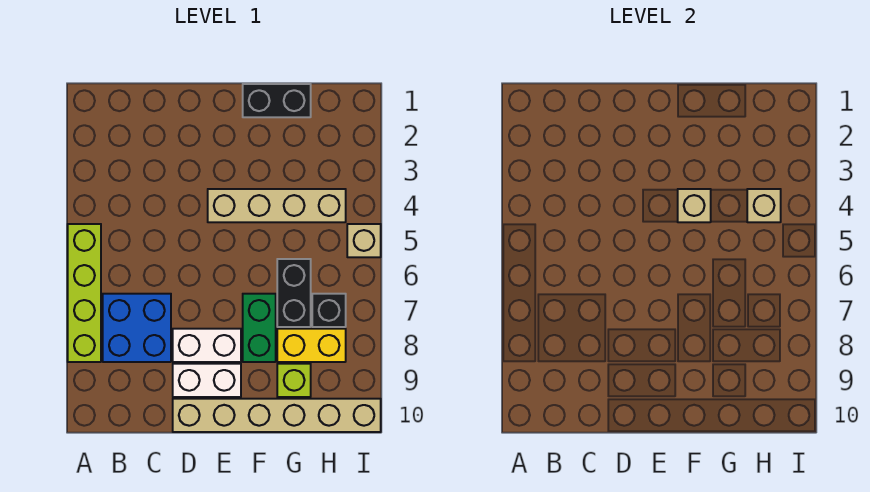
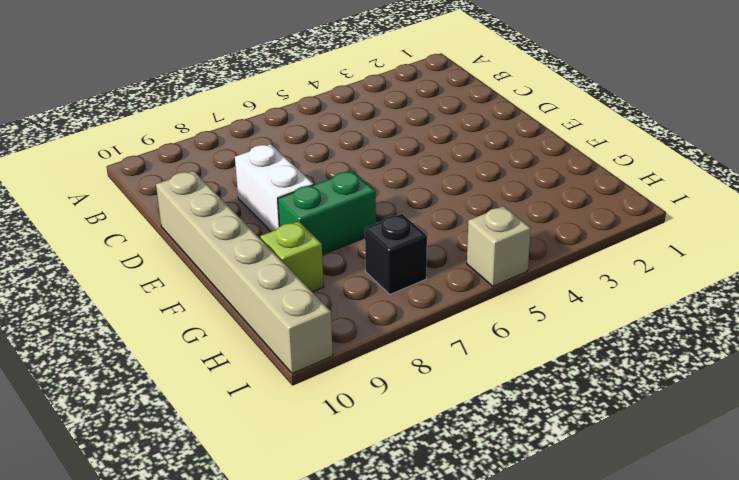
none -> lime 1x4 brick [68,224,101,362]
none -> blue 2x2 brick [103,294,171,362]
none -> white 1x2 brick [173,364,241,397]

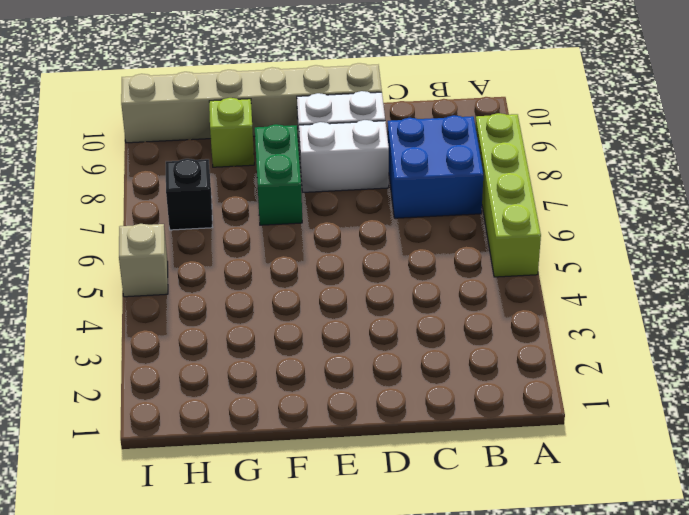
none -> tan 1x4 brick [208,189,346,222]
none -> black 1x2 brick [243,84,311,117]
none -> black 1x2 brick [277,259,311,327]

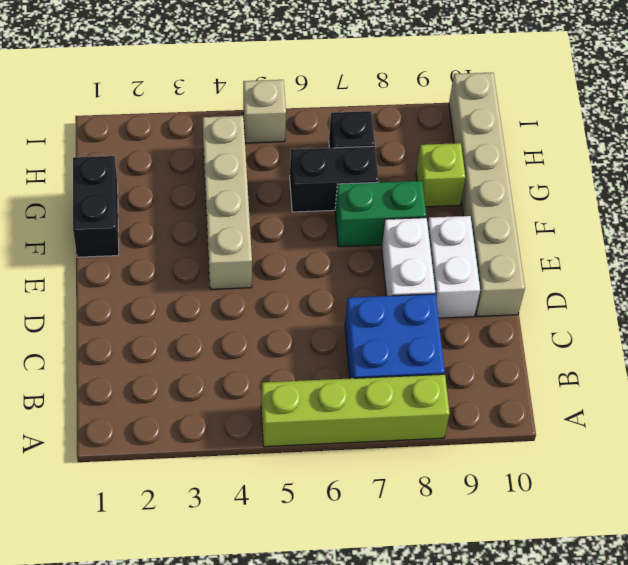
none -> yellow 1x2 brick [277,329,346,362]
none -> tan 1x1 brick [678,189,711,222]
none -> tan 1x1 brick [747,189,781,222]

